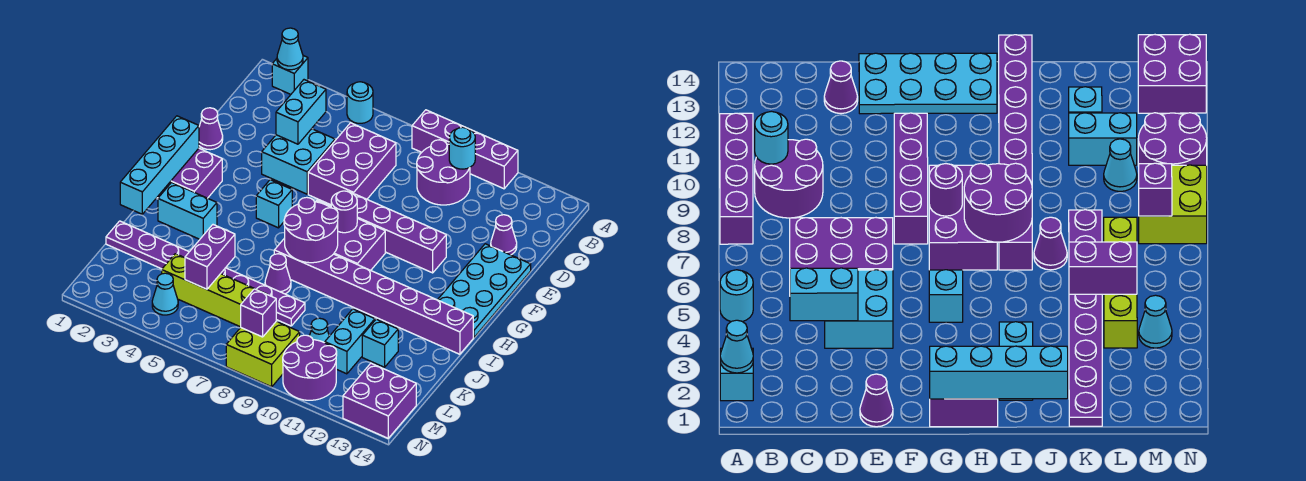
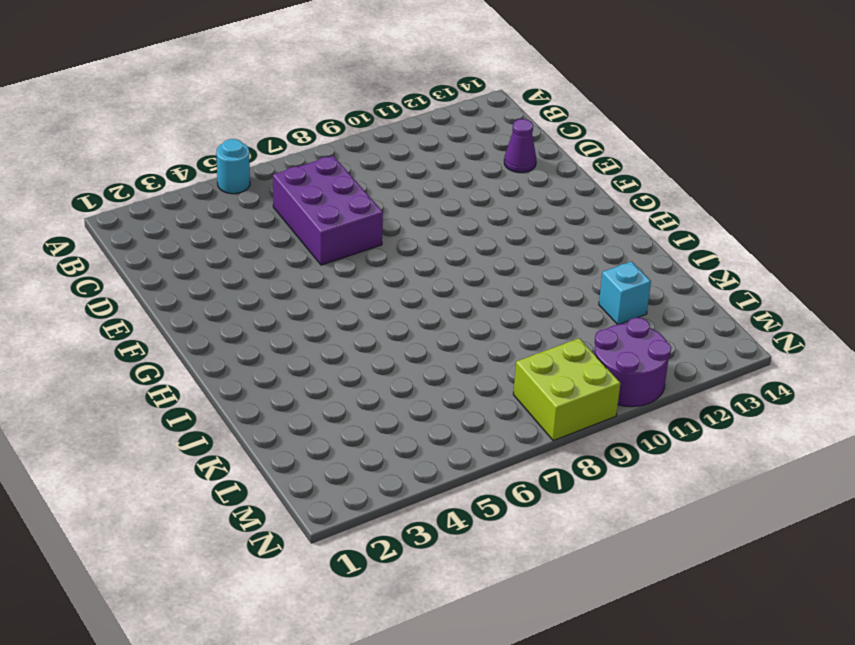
none -> cyan 1x1 brick [272,56,308,94]
none -> purple 1x4 brick [412,110,518,189]
none -> purple 2x2 round brick [417,140,470,205]
none -> cyan 2x2 brick [262,129,335,194]

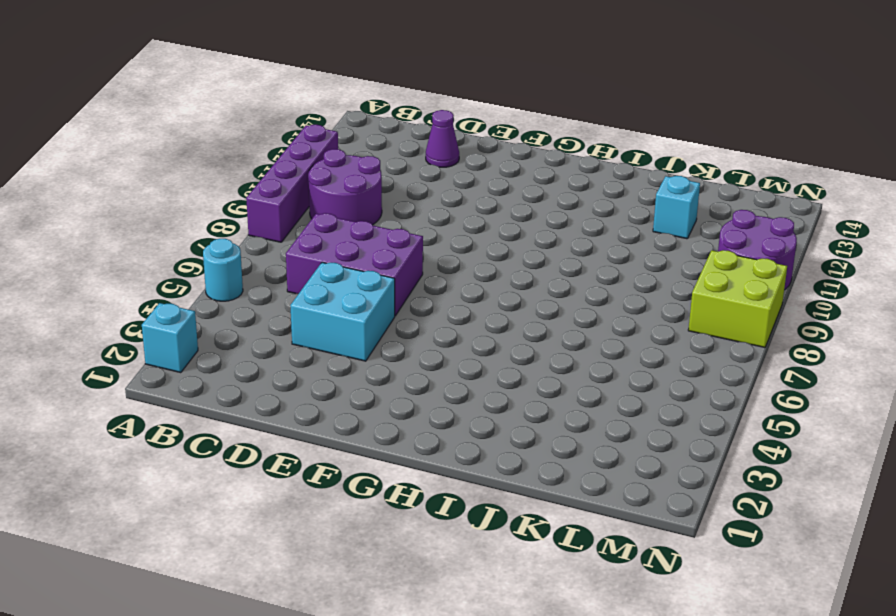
none -> purple 1x1 cone [199,108,223,150]
none -> cyan 2x4 plate [438,244,531,337]
none -> purple 1x4 brick [354,194,446,273]
none -> purple 2x2 brick [157,148,222,198]

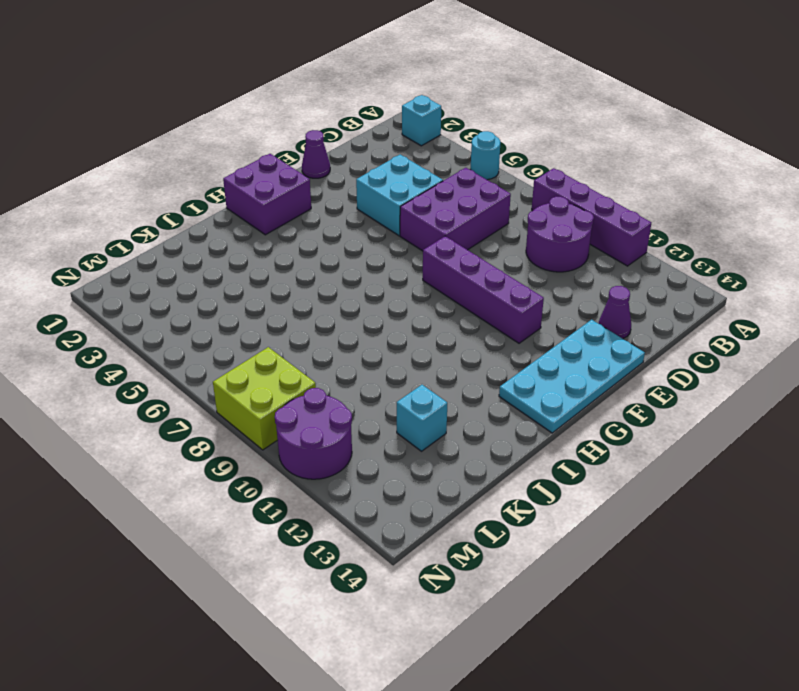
none -> cyan 1x1 brick [256,180,292,228]
none -> purple 2x3 brick [316,200,385,270]
none -> cyan 1x2 brick [158,183,217,239]
none -> purple 1x8 brick [274,238,473,354]

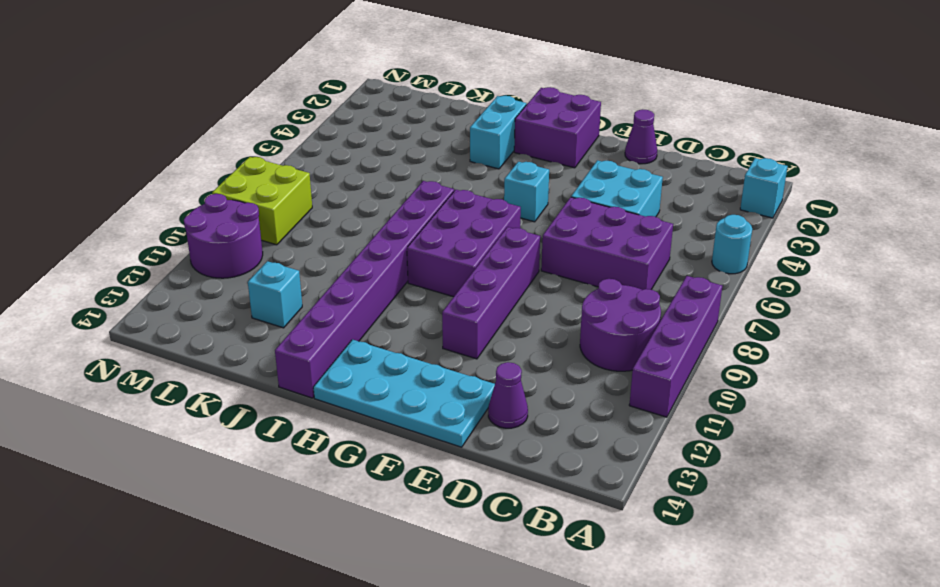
none -> purple 1x1 cone [265,254,291,294]
none -> purple 1x8 plate [106,221,305,326]
none -> cyan 1x2 brick [325,309,375,374]
none -> lime 1x4 brick [162,254,266,327]

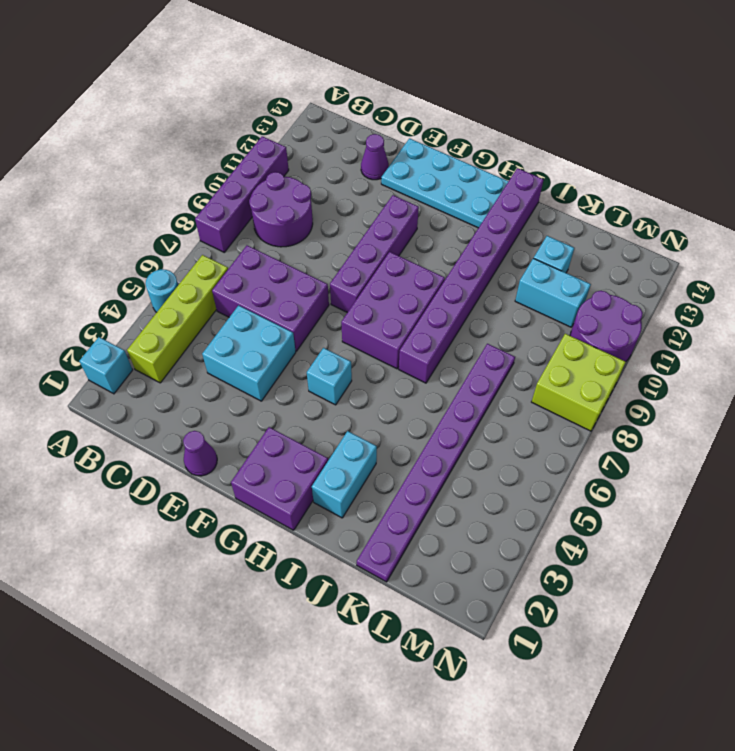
lime 1x4 brick [127,255,228,383] -> lime 1x4 brick moved to [162,254,266,327]
none -> purple 1x1 cone [265,254,291,294]
none -> cyan 1x1 cone [310,318,329,343]
none -> cyan 1x1 cone [152,273,178,315]
none -> purple 2x2 brick [343,363,416,438]

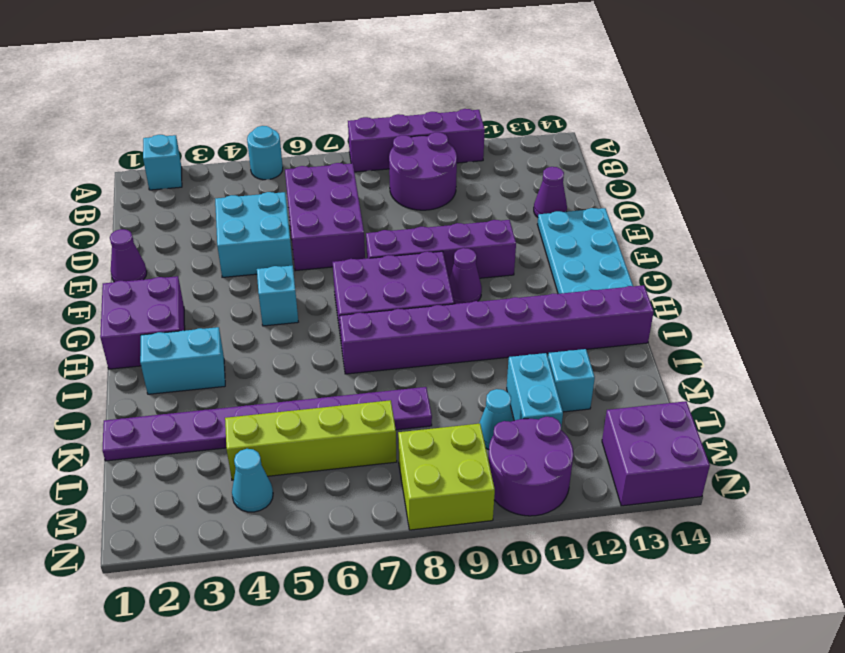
purple 1x1 cone [449,248,482,304] -> purple 1x1 cone moved to [265,254,291,294]
none -> cyan 1x1 cone [277,28,303,70]
none -> cyan 1x1 round brick [449,127,475,169]
none -> cyan 1x2 brick [276,80,326,144]
none -> cyan 1x4 brick [120,116,199,214]

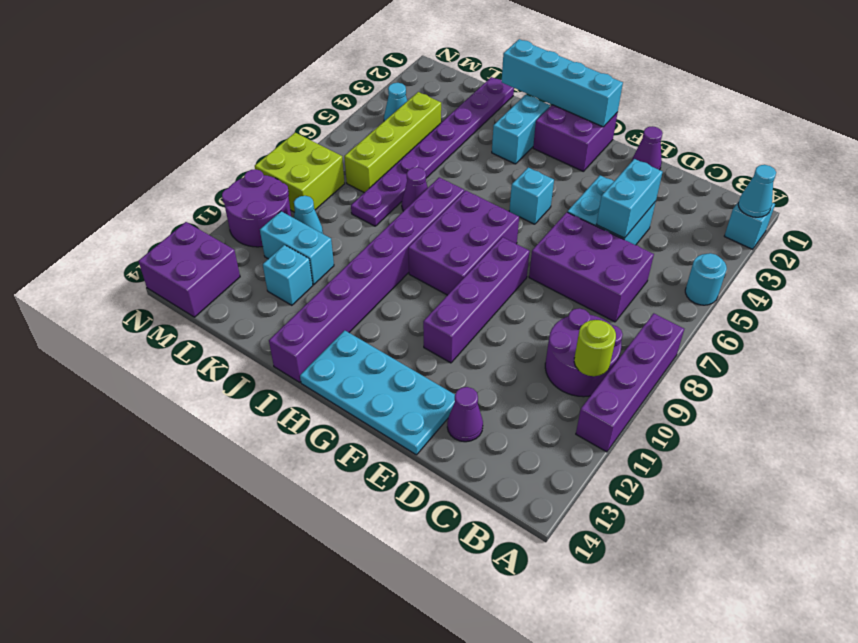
lime 1x1 round brick [574,320,616,376] -> cyan 1x1 round brick [449,127,475,169]
cyan 1x2 brick [596,159,663,238] -> cyan 1x2 brick turned to [276,80,326,144]
none -> purple 1x1 round brick [331,191,357,233]
none -> purple 2x2 round brick [284,197,338,263]
none -> purple 1x2 brick [185,225,235,289]
none -> purple 1x1 brick [241,289,276,337]

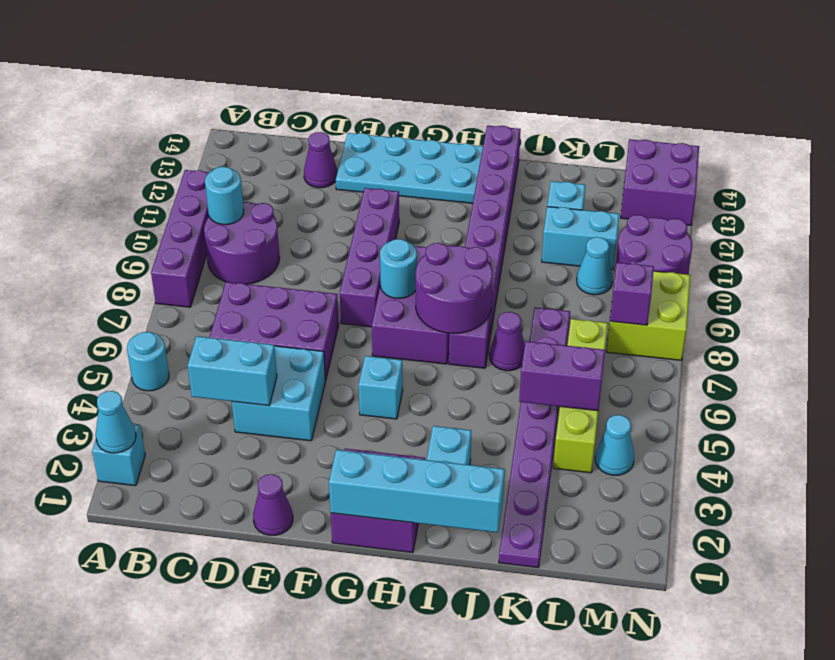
cyan 1x1 round brick [380,239,417,298] -> purple 1x1 round brick [331,191,357,233]

